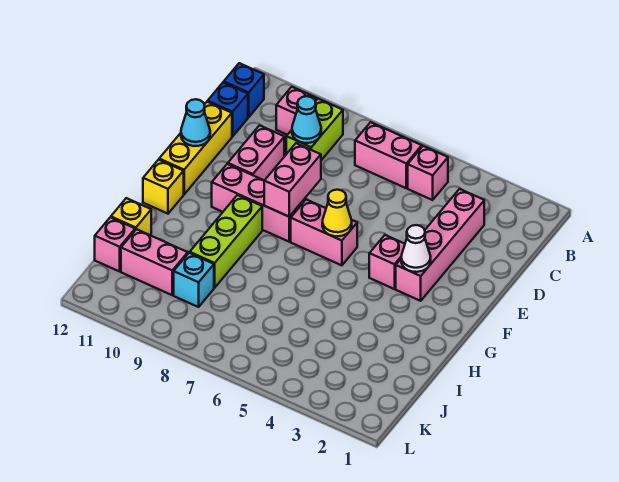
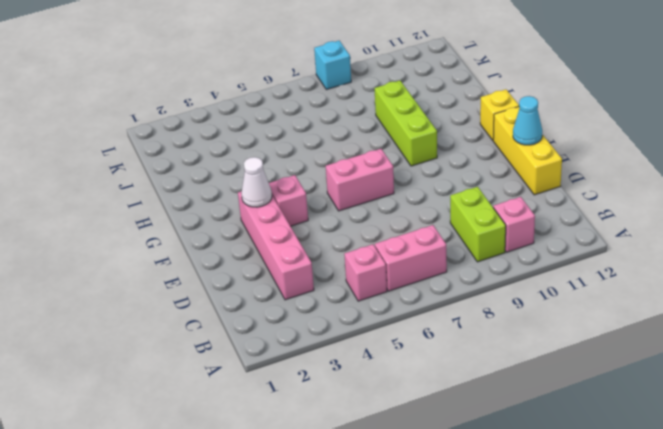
cyan 1x1 brick [314,41,351,90] -> cyan 1x1 brick moved to [174,253,214,307]
none -> blue 1x1 brick [224,63,264,117]
none -> blue 1x1 brick [208,82,248,137]
none -> pink 1x2 brick [228,125,284,181]

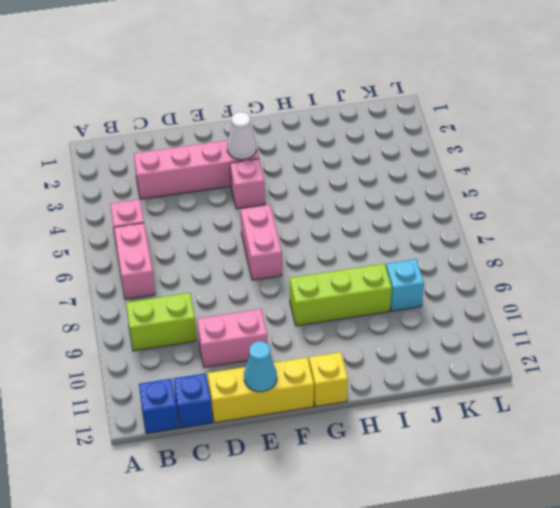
none -> pink 1x1 brick [276,87,317,135]
none -> pink 1x3 brick [212,164,305,242]
none -> yellow 1x1 brick [111,198,151,235]

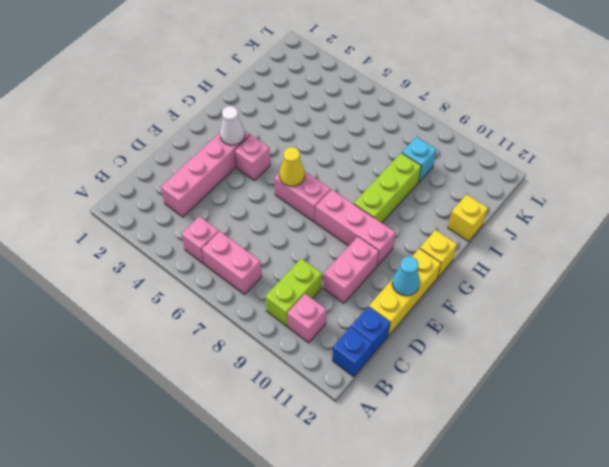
none -> pink 1x2 brick [121,229,188,295]
none -> pink 1x1 brick [95,217,135,271]
none -> cyan 1x1 cone [292,96,321,143]

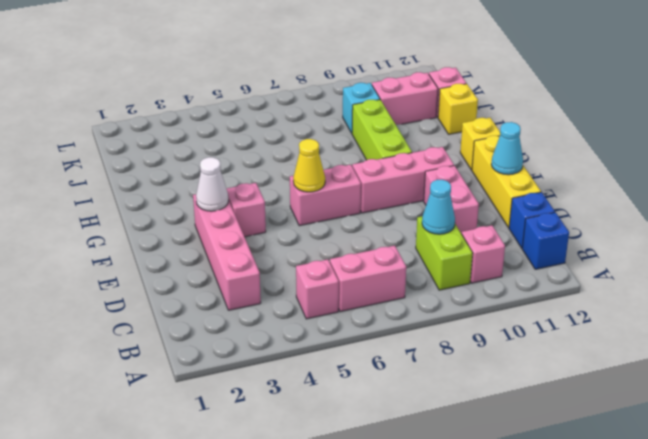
none -> pink 1x2 brick [264,143,321,217]

